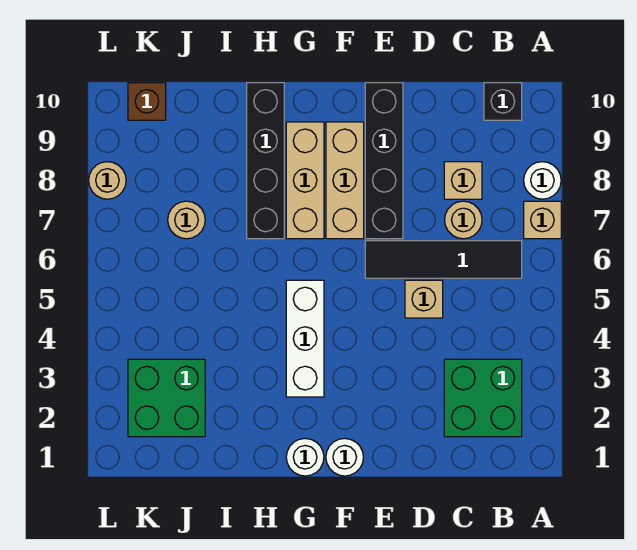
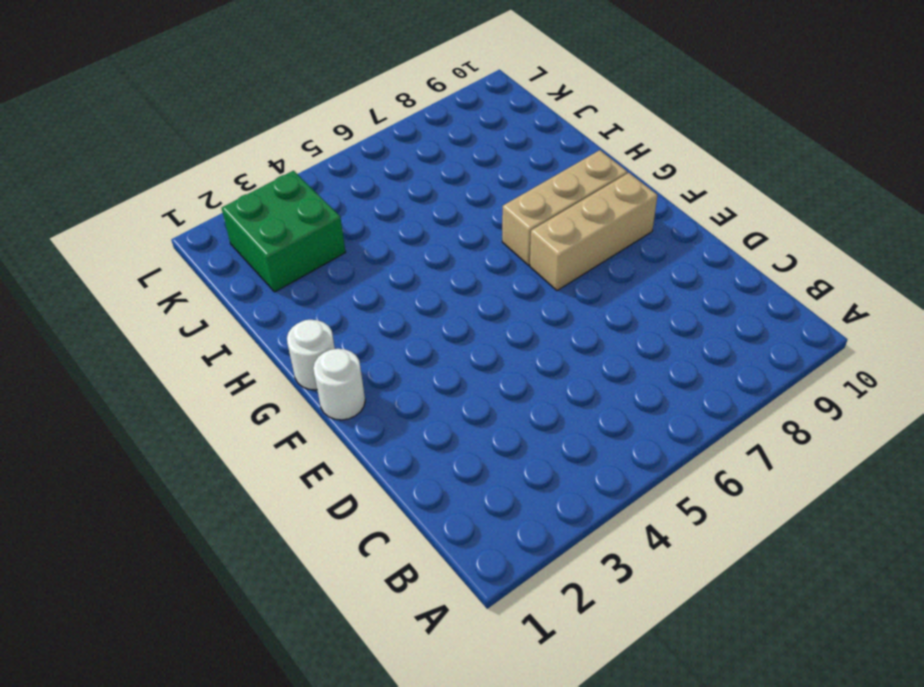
none -> tan 1x1 brick [524,201,561,239]
none -> white 1x1 round brick [524,162,561,199]
none -> green 2x2 brick [444,359,522,437]

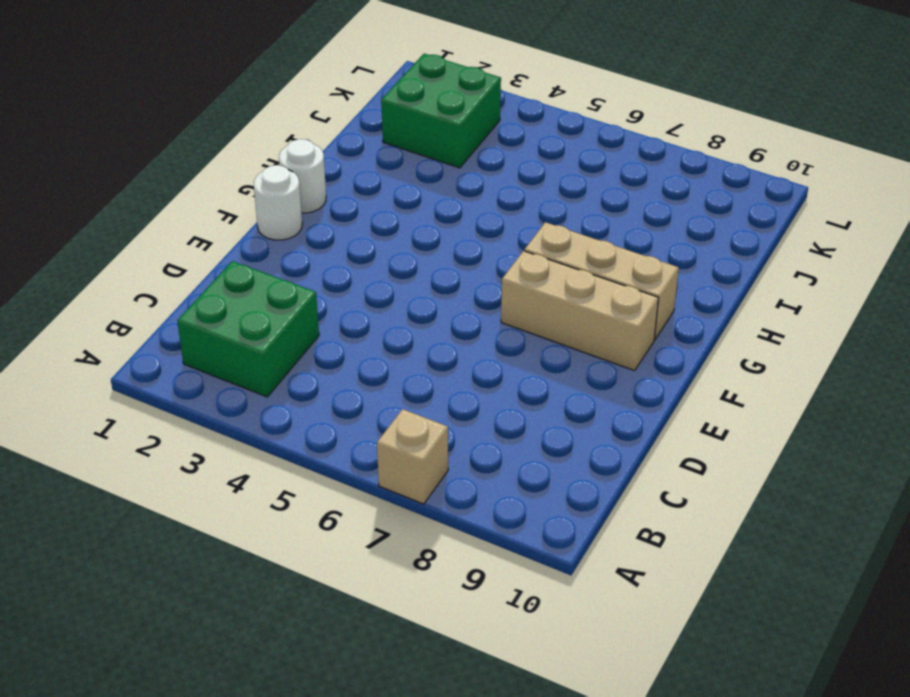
none -> white 1x1 round brick [524,162,561,199]
none -> black 1x4 tile [365,241,522,278]
none -> black 1x1 brick [484,83,522,120]

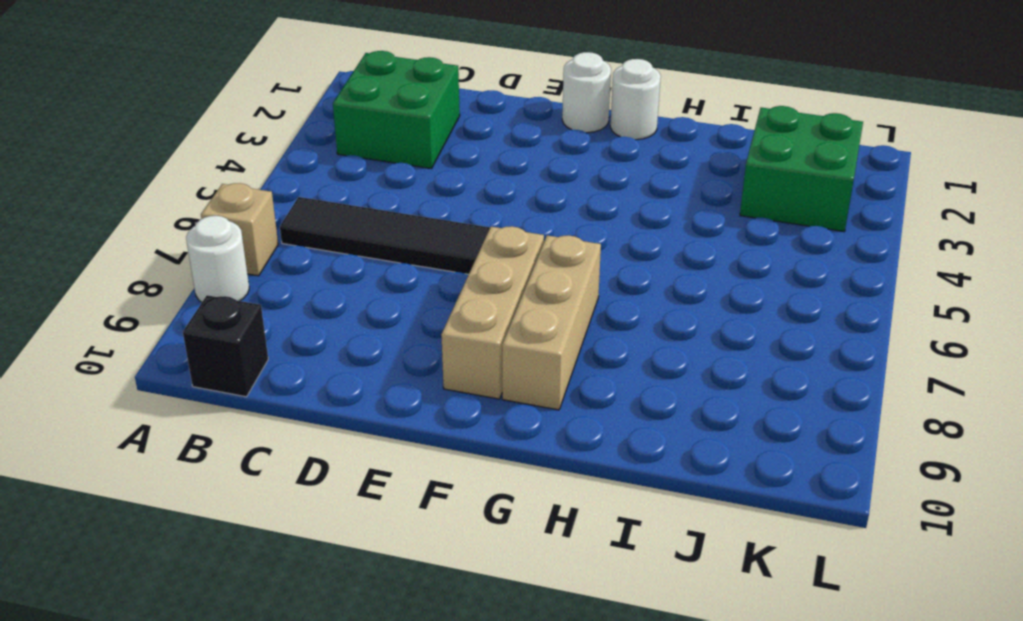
none -> tan 1x1 round brick [445,201,482,239]
none -> tan 1x1 brick [444,162,482,199]
none -> tan 1x1 brick [405,280,443,318]

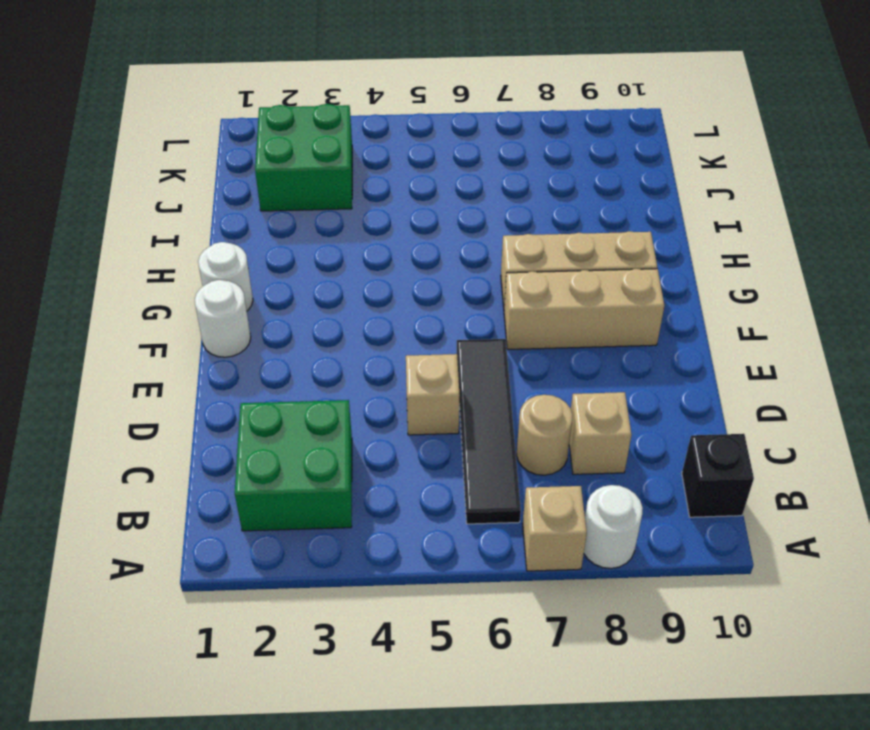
none -> black 1x4 brick [365,83,403,239]
none -> white 1x3 brick [286,280,324,397]
none -> black 1x4 brick [247,83,284,239]

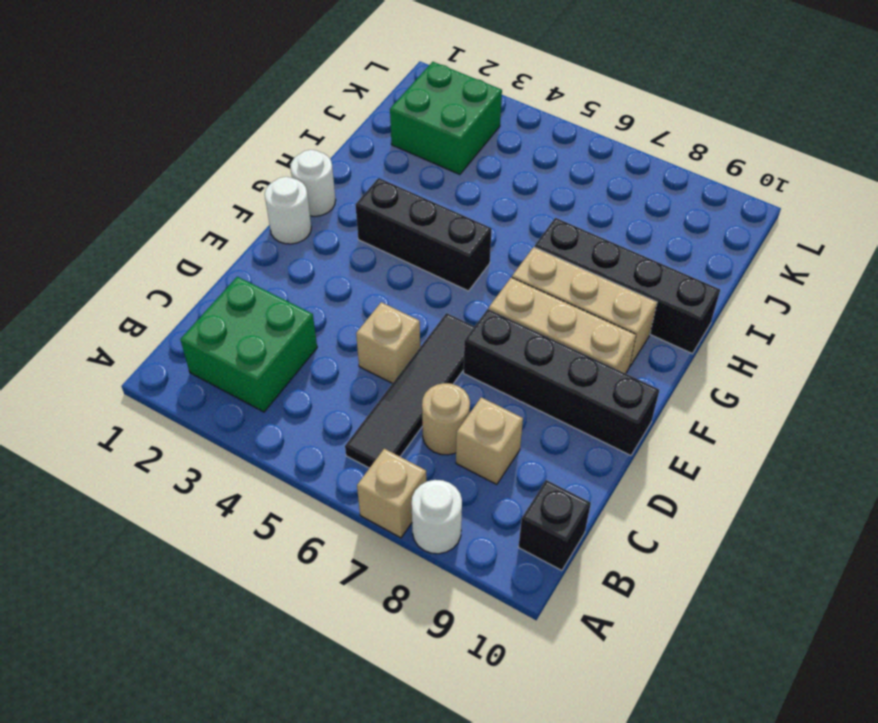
black 1x3 brick [355,178,492,291] -> white 1x3 brick [286,280,324,397]
none -> tan 1x1 round brick [168,201,205,239]
none -> brown 1x1 brick [128,83,166,120]
none -> tan 1x1 round brick [89,162,126,199]

